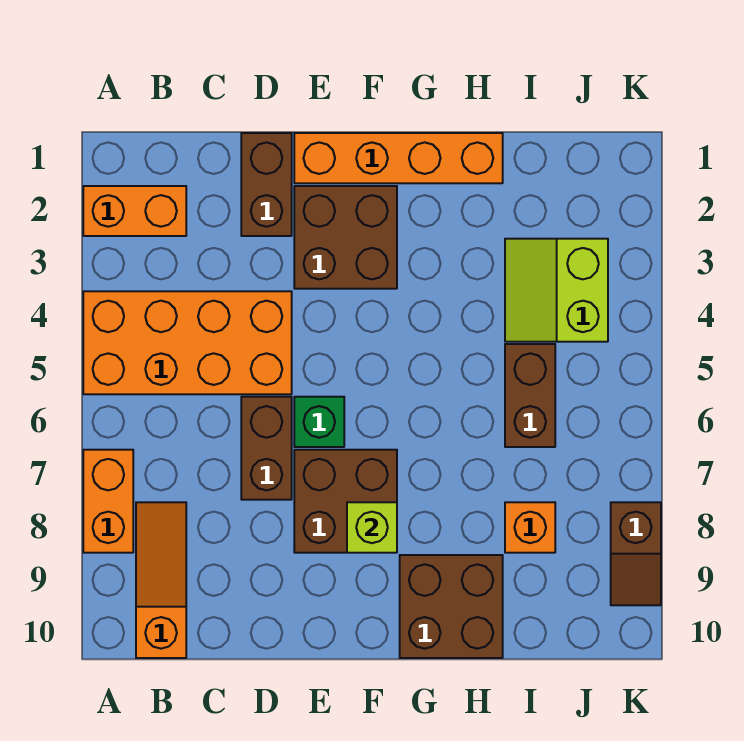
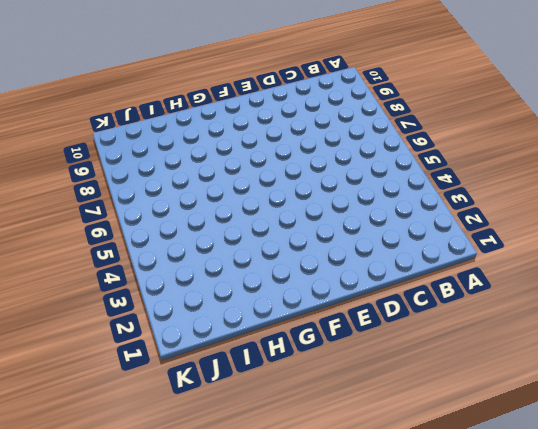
none -> orange 1x2 brick [83,186,186,236]
none -> orange 2x4 brick [83,291,292,394]
none -> orange 1x2 brick [83,450,133,553]

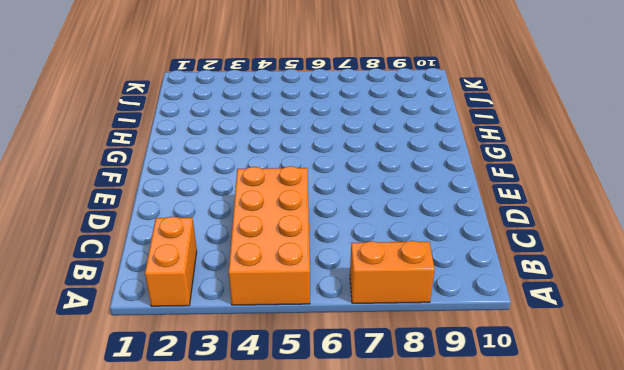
none -> orange 1x3 slope [136,502,186,658]
none -> brown 1x2 brick [241,133,292,236]
none -> brown 1x2 brick [241,397,292,500]

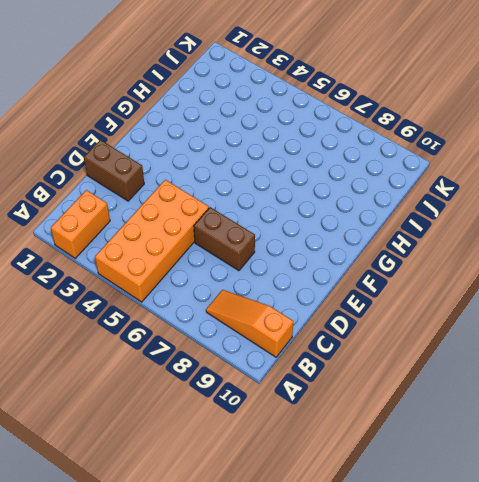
none -> orange 1x2 brick [83,450,133,553]
none -> orange 1x4 brick [294,133,503,183]
none -> brown 2x2 brick [294,186,397,289]

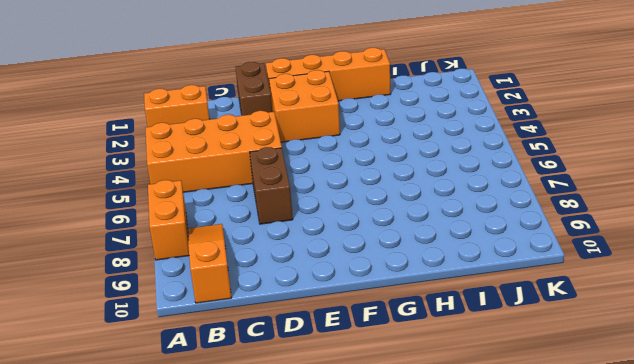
orange 2x2 brick [269,70,340,142] -> brown 2x2 brick [294,186,397,289]
none -> green 1x1 brick [294,397,344,447]
none -> brown 2x2 brick [294,450,397,553]
none -> brown 2x2 brick [400,555,503,658]

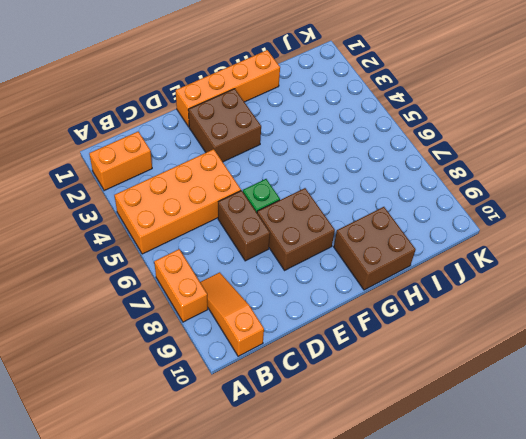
none -> brown 1x2 brick [241,133,292,236]
none -> lime 2x2 slope [505,239,608,342]
none -> brown 1x2 brick [505,344,555,447]

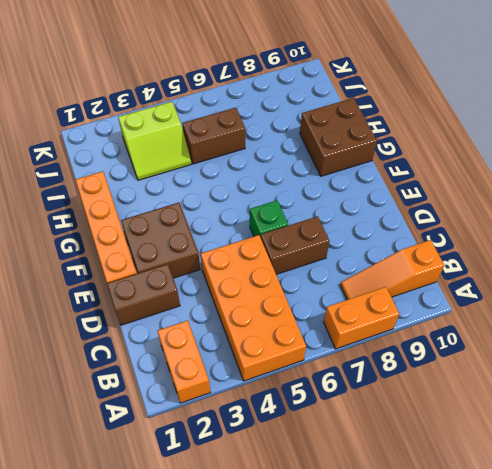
none -> brown 2x2 brick [294,450,397,553]
none -> orange 1x1 brick [505,502,555,553]
none -> brown 1x2 slope [611,502,661,605]

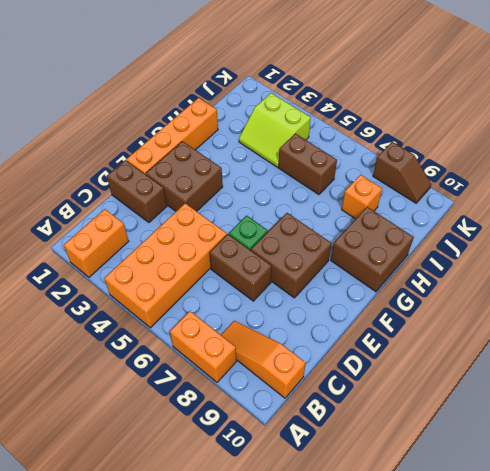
none -> lime 1x1 brick [347,502,397,553]

